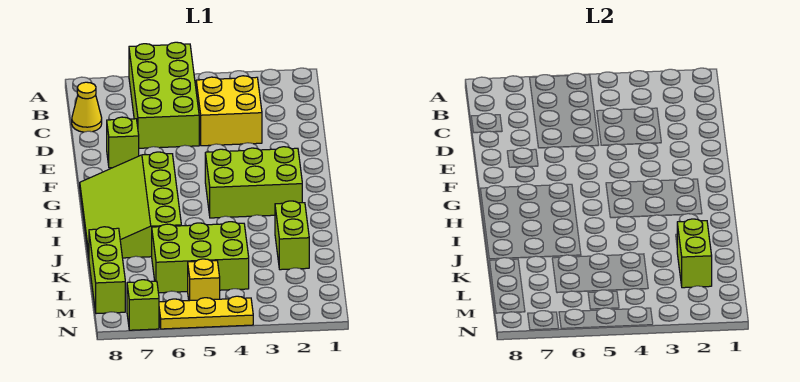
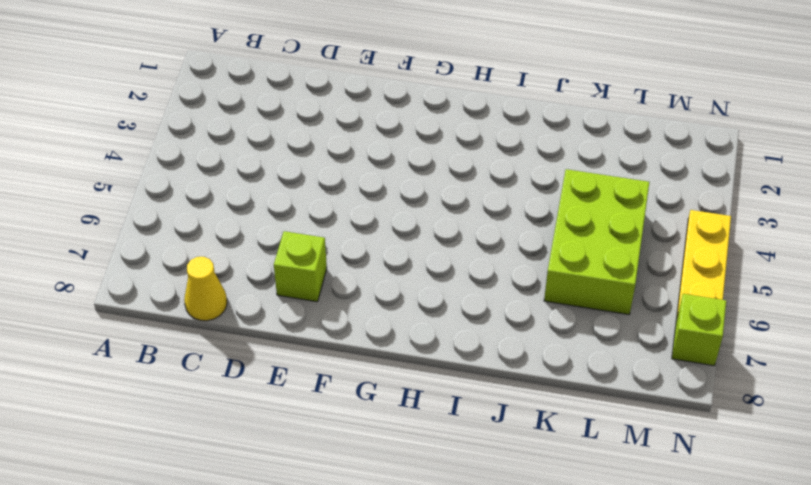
none -> lime 2x4 brick [129,42,199,148]
none -> yellow 2x2 brick [196,76,262,146]
none -> lime 2x3 brick [205,147,302,218]

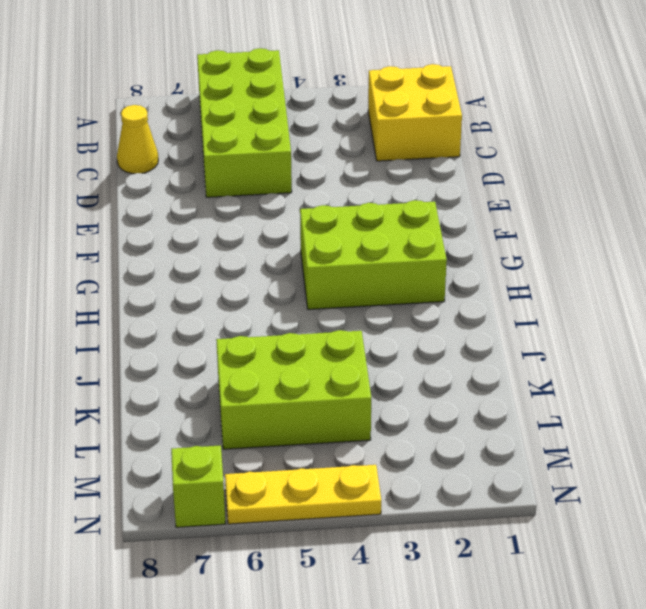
yellow 2x2 brick [368,64,462,161] -> yellow 2x2 brick moved to [196,76,262,146]
none -> lime 1x1 brick [107,117,139,168]
none -> lime 3x4 slope [80,152,181,258]
none -> lime 1x2 brick [275,201,309,270]

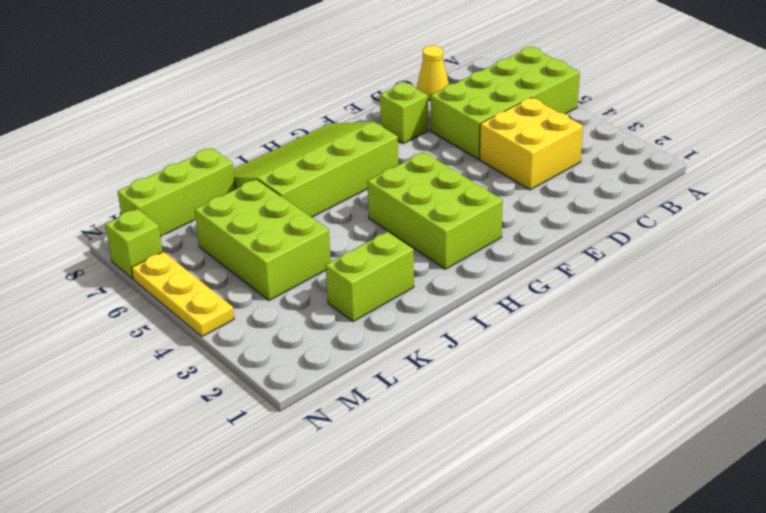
none -> yellow 1x1 brick [188,259,220,301]
none -> lime 1x2 brick [677,219,712,288]

